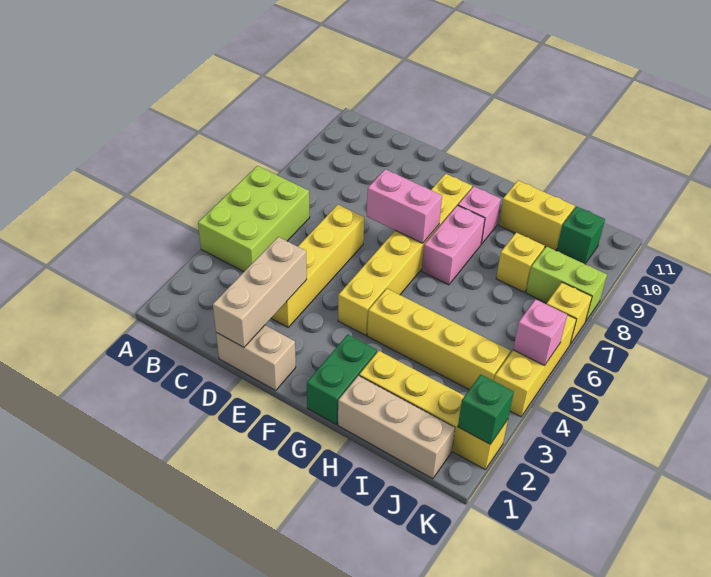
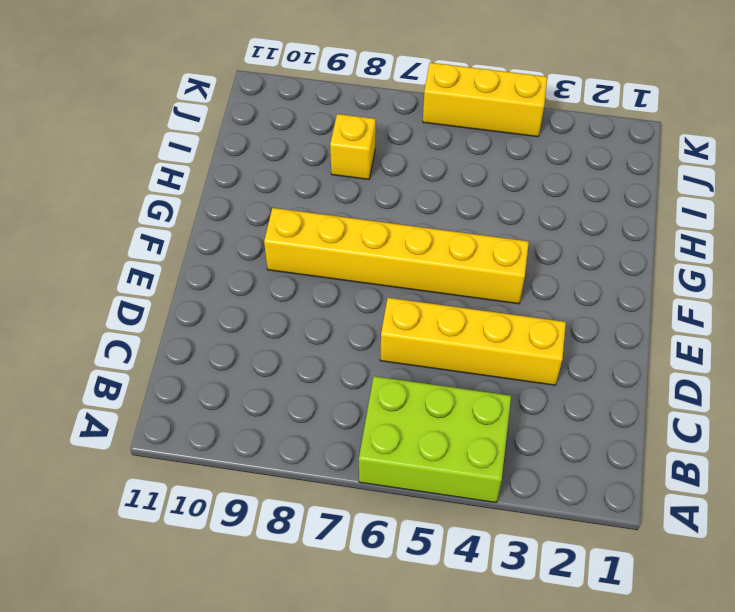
none -> tan 1x2 brick [216,325,296,390]
none -> green 1x2 brick [307,334,377,424]
none -> yellow 1x4 brick [367,289,510,389]

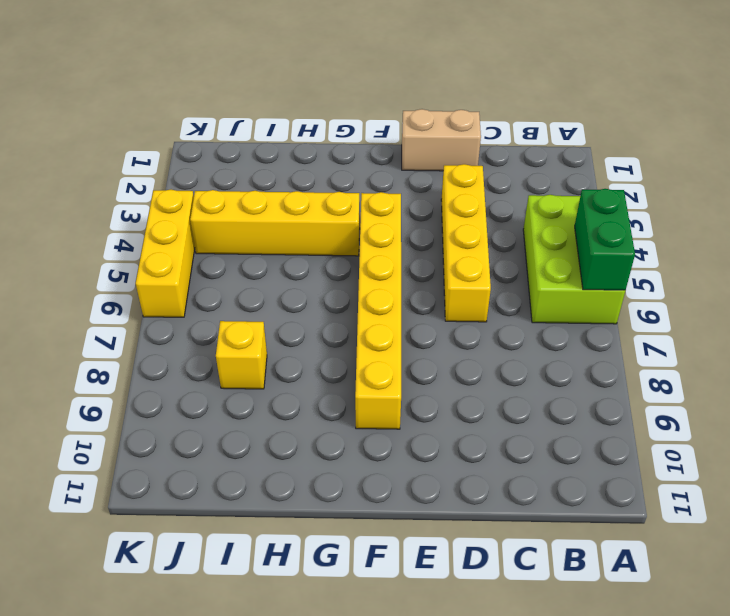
green 1x2 brick [575,189,635,290] -> green 1x2 brick moved to [307,334,377,424]
none -> pink 1x2 brick [422,206,485,285]
none -> pink 1x1 brick [458,186,501,244]
none -> tan 1x3 brick [338,376,455,479]

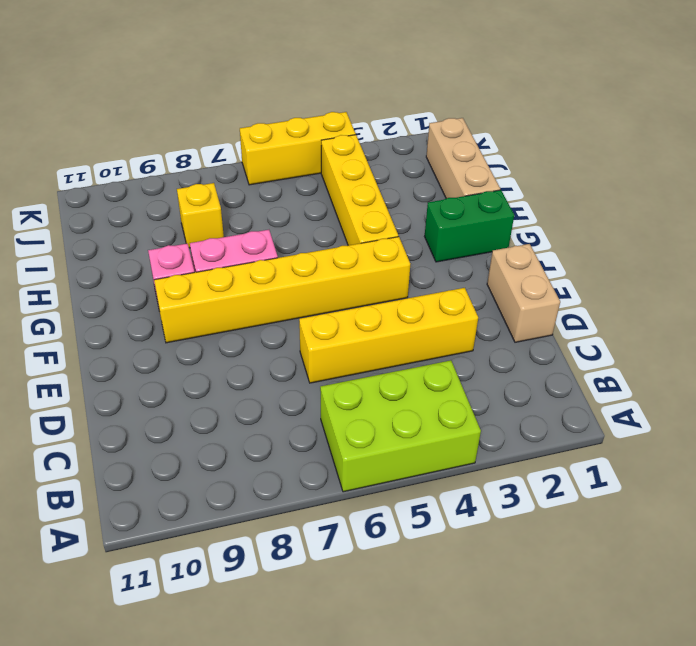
none -> yellow 1x4 brick [359,351,508,469]
none -> yellow 1x2 brick [499,181,575,251]
none -> lime 1x2 brick [526,247,607,322]

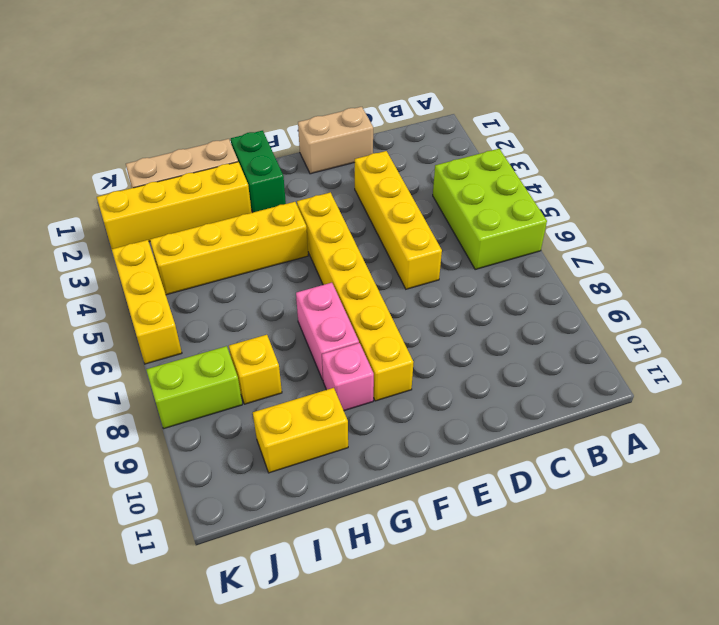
none -> green 1x1 brick [557,206,605,264]
none -> yellow 1x1 brick [546,282,592,344]
none -> tan 1x3 brick [213,237,307,347]

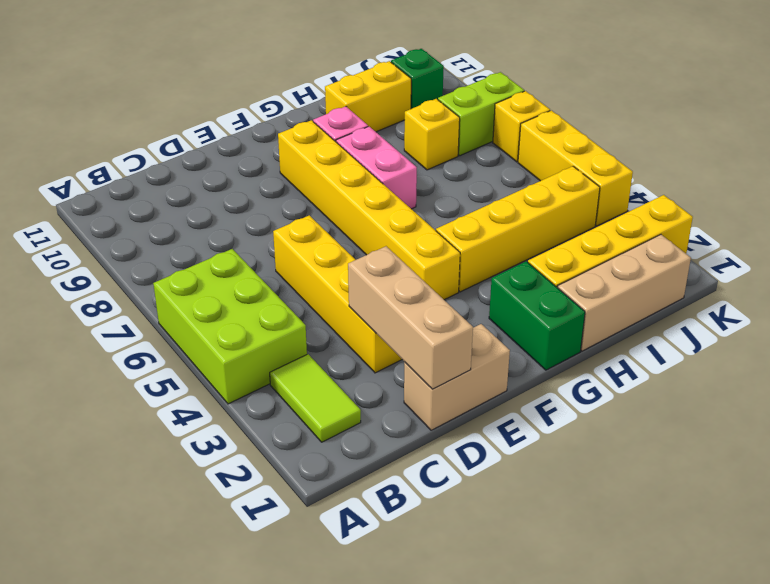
lime 1x2 tile [270,354,361,442] -> none
none -> pink 1x2 brick [367,169,442,243]
none -> green 1x1 brick [458,375,514,444]
none -> pink 1x1 brick [513,299,567,366]

